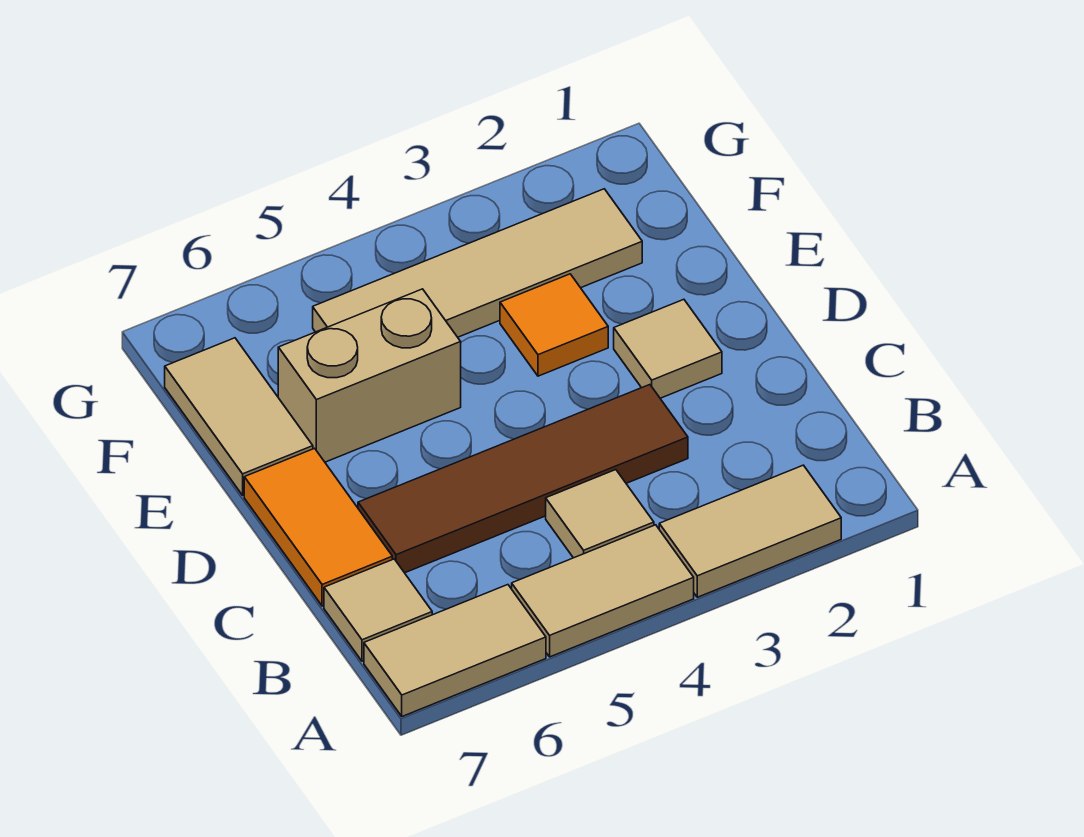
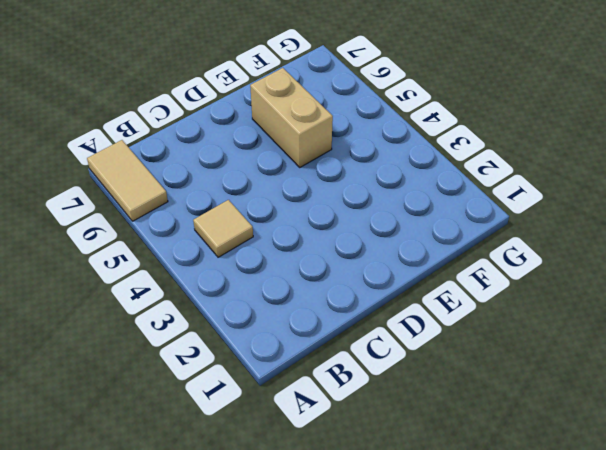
none -> tan 1x2 tile [659,465,841,597]
none -> tan 1x2 tile [512,525,694,657]
none -> tan 1x1 tile [324,559,432,661]

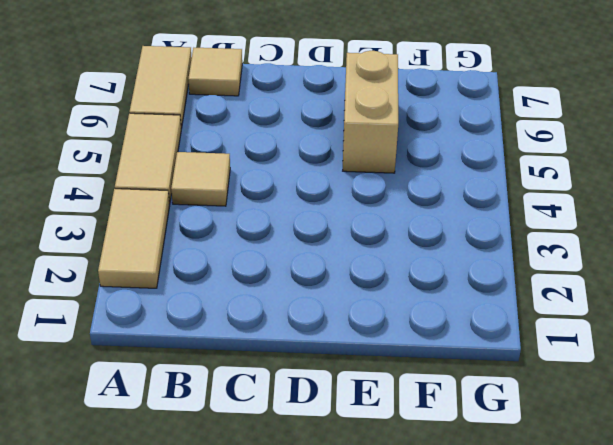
none -> brown 1x4 tile [358,385,688,573]
none -> orange 1x2 tile [244,448,392,606]
none -> tan 1x1 tile [614,299,722,398]

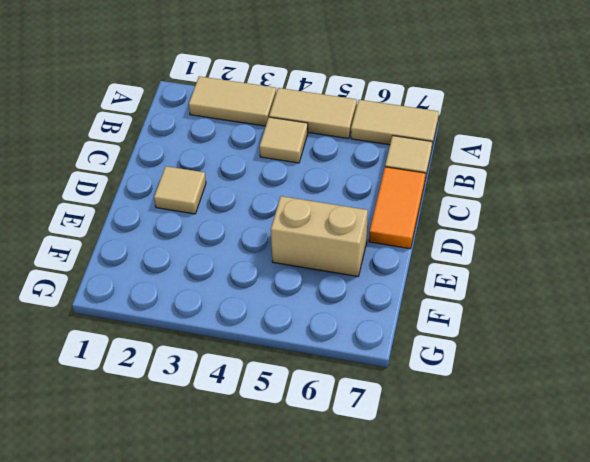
none -> brown 1x4 tile [358,385,688,573]
none -> orange 1x1 tile [500,274,608,376]
none -> tan 1x2 tile [165,338,313,495]

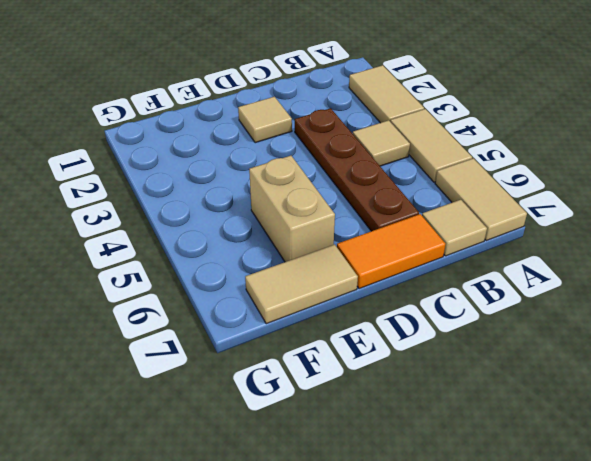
brown 1x4 plate [295,108,419,231] -> brown 1x4 tile [358,385,688,573]
none -> orange 1x1 tile [500,274,608,376]
none -> tan 1x4 tile [313,189,642,337]

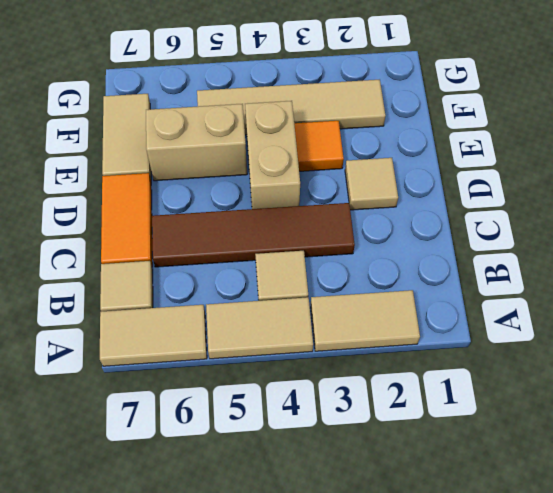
tan 1x2 brick [245,101,300,209] -> none

